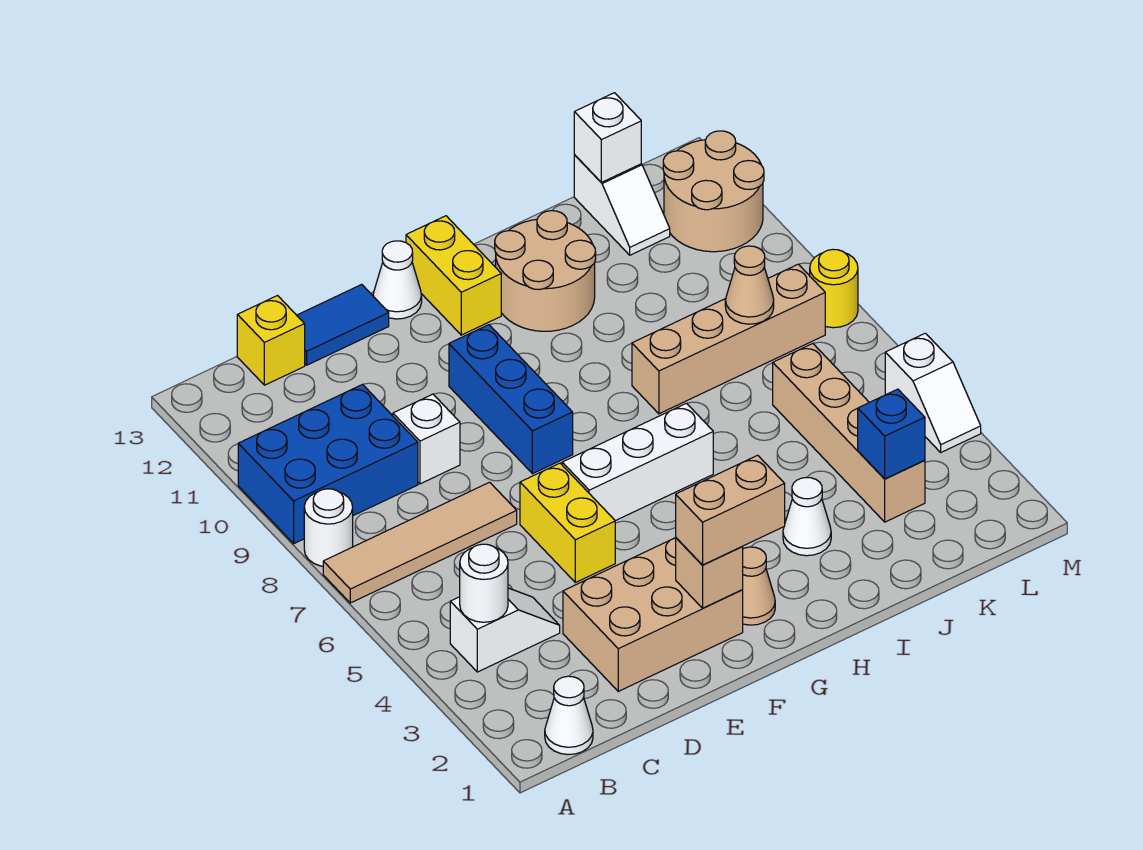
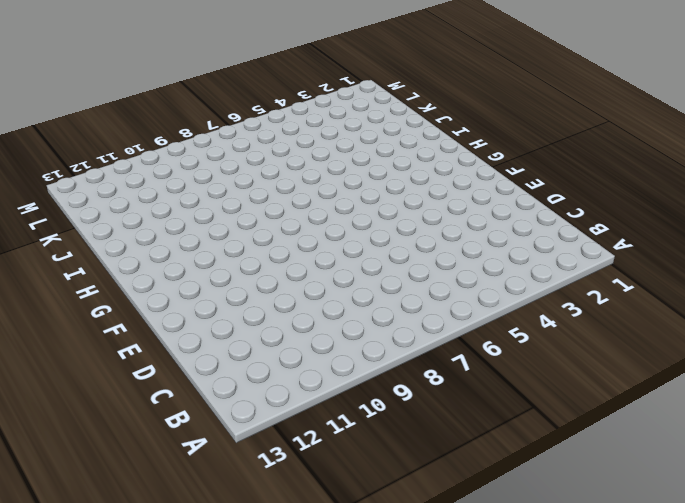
none -> tan 1x4 tile [323,482,517,603]
none -> white 1x1 round brick [304,489,353,566]
none -> blue 2x3 brick [238,385,418,544]

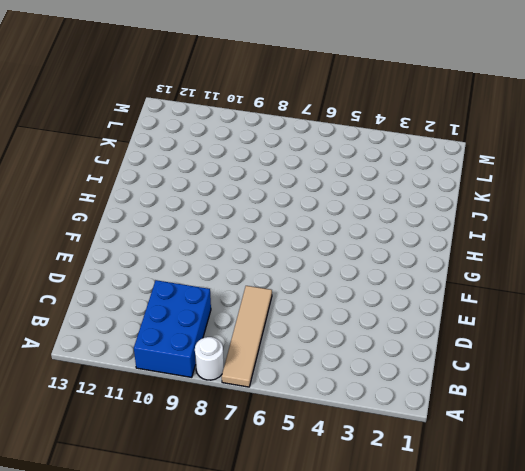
none -> white 1x1 cone [545,676,593,755]
none -> white 1x2 slope [450,588,560,672]
none -> yellow 1x1 brick [237,296,305,385]

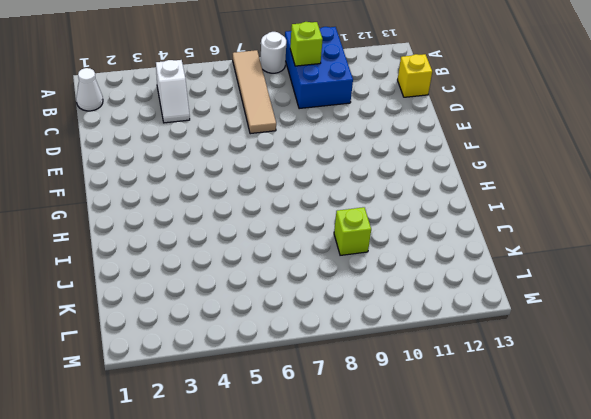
lime 1x1 brick [290,22,323,66] -> none
lime 1x1 brick [334,207,371,255] -> none
none -> tan 2x3 brick [563,538,743,691]
none -> white 1x1 brick [393,394,460,484]
none -> blue 1x2 tile [297,284,389,365]

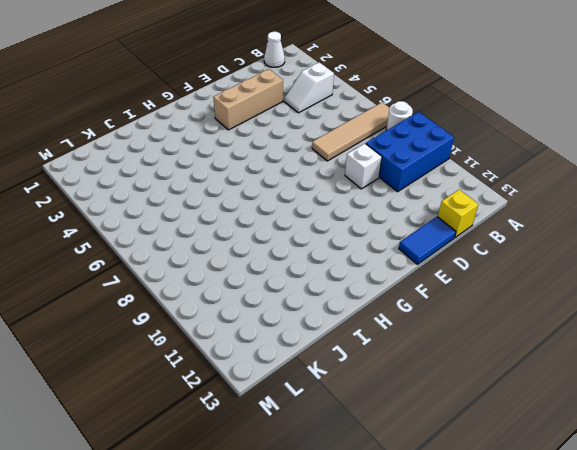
tan 1x3 brick [213,69,283,130] -> tan 2x3 brick [563,538,743,691]
none -> yellow 1x2 brick [520,463,615,583]
none -> white 1x3 brick [562,403,713,521]
none -> blue 1x3 brick [449,325,573,474]

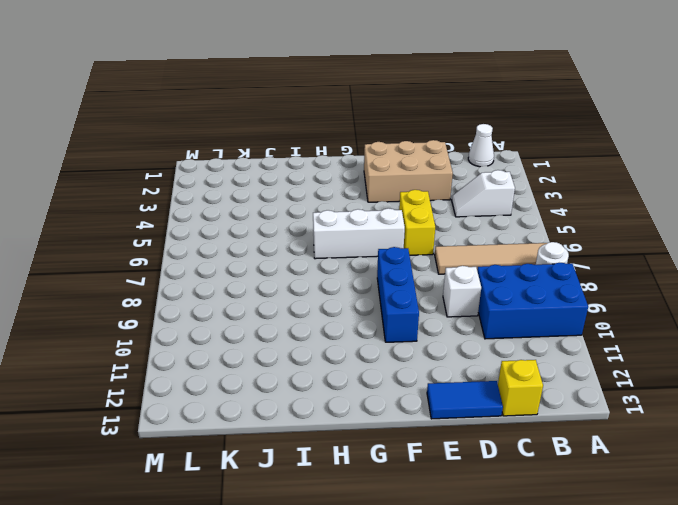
none -> white 1x1 cone [373,241,422,319]
none -> tan 1x1 cone [743,547,775,625]
none -> yellow 1x2 brick [406,216,501,335]

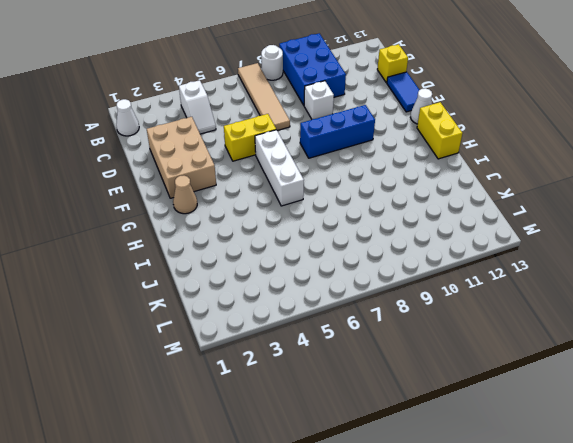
yellow 1x2 brick [417,102,463,159] -> yellow 1x2 brick turned to [406,216,501,335]
none -> tan 2x2 round brick [495,211,596,331]
none -> white 1x1 cone [783,478,831,556]
none -> tan 1x4 brick [632,264,825,414]

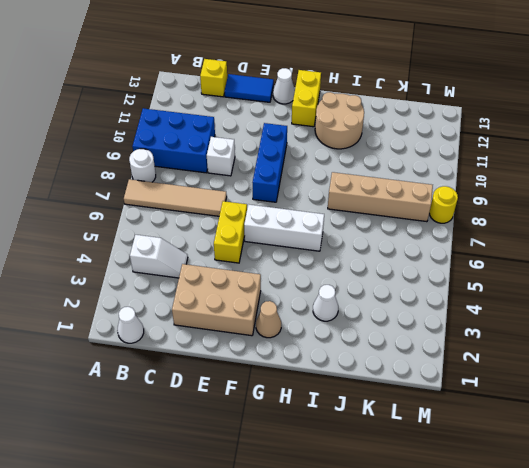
none -> tan 1x4 brick [773,344,925,522]
none -> white 1x2 slope [574,155,670,255]
none -> tan 2x2 round brick [663,131,764,252]

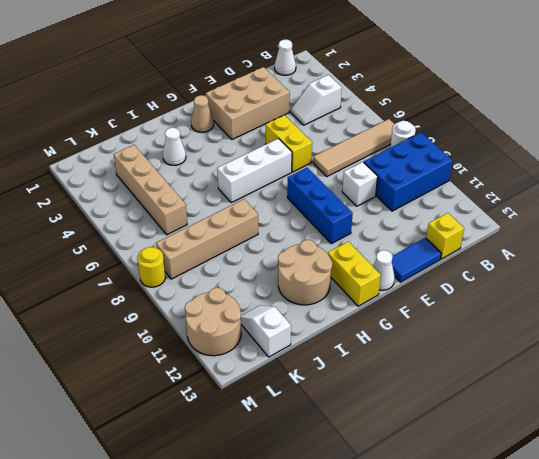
none -> white 1x2 slope [885,333,981,452]
none -> white 1x1 round brick [460,544,508,622]
none -> tan 1x1 brick [676,538,743,608]

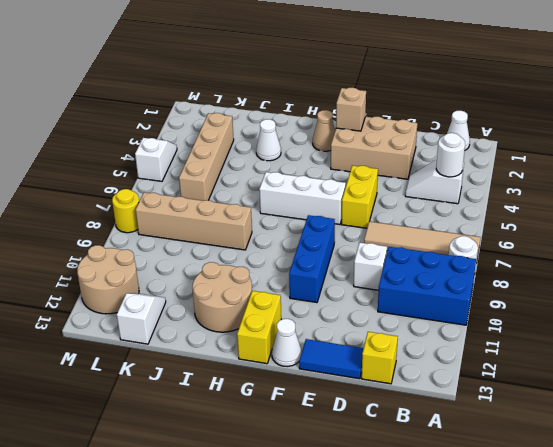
none -> blue 1x1 brick [858,389,925,479]
none -> tan 1x1 cone [725,246,774,324]
none -> white 1x1 brick [574,93,641,182]

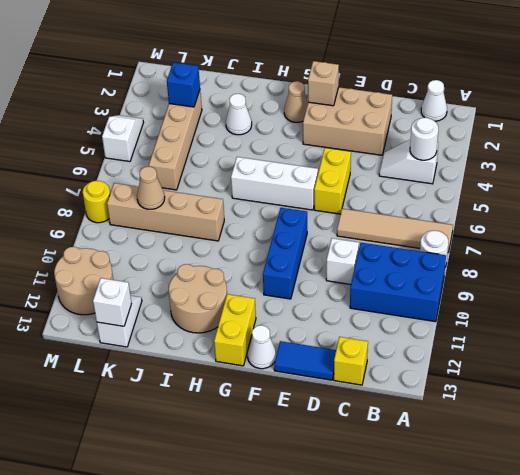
none -> tan 1x2 brick [676,455,785,565]

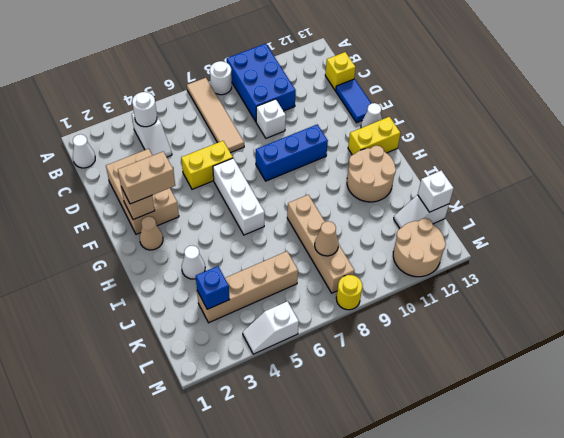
tan 1x2 brick [118,151,175,204] -> tan 1x2 brick turned to [676,455,785,565]

